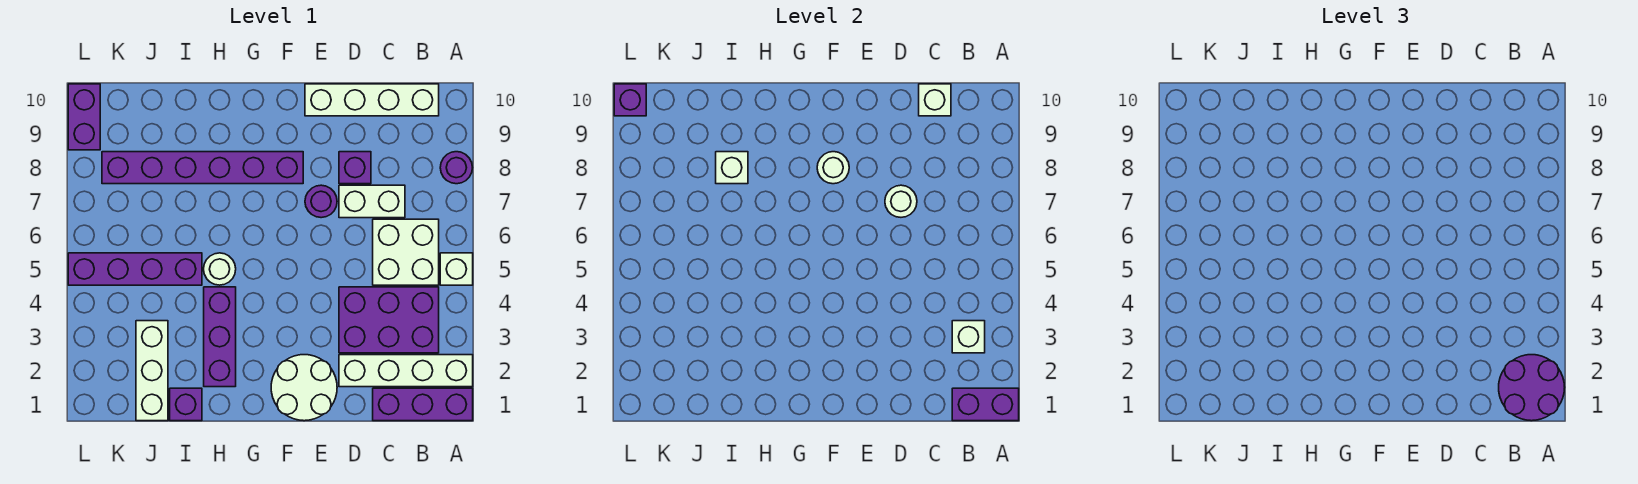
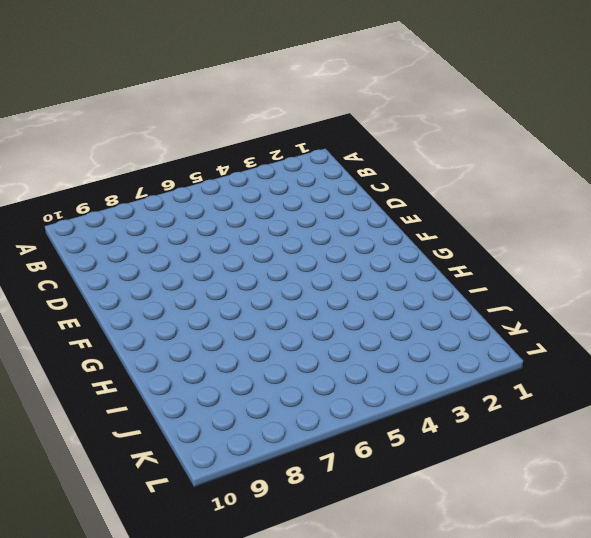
none -> purple 1x3 brick [373,388,473,421]
none -> white 1x4 brick [339,355,473,387]
none -> white 1x1 brick [440,253,473,285]

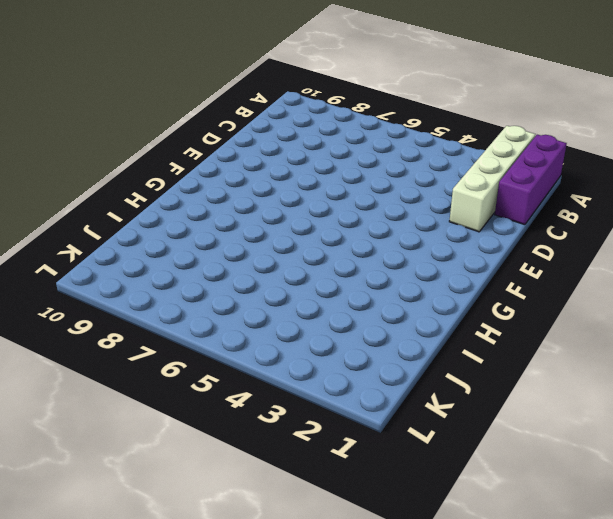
none -> white 1x1 brick [440,253,473,285]
none -> purple 1x1 round brick [440,152,473,184]
none -> purple 2x3 brick [339,287,439,353]

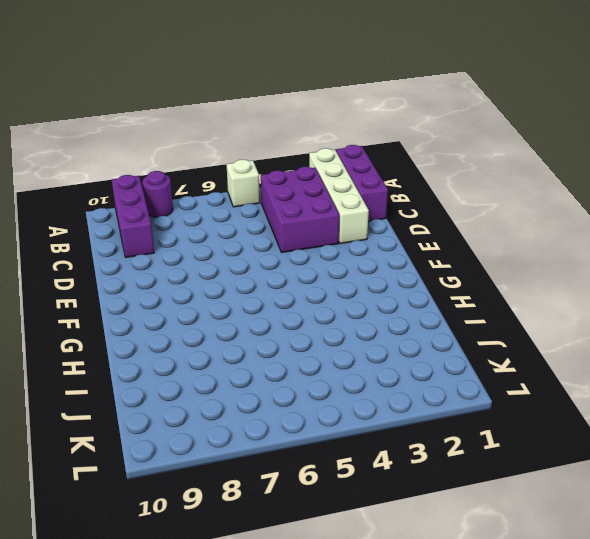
purple 1x3 brick [112,175,154,258] -> purple 1x3 brick turned to [204,287,236,387]
none -> white 2x2 brick [373,219,439,285]
none -> white 1x4 brick [305,84,439,116]
none -> white 1x2 brick [339,185,405,218]

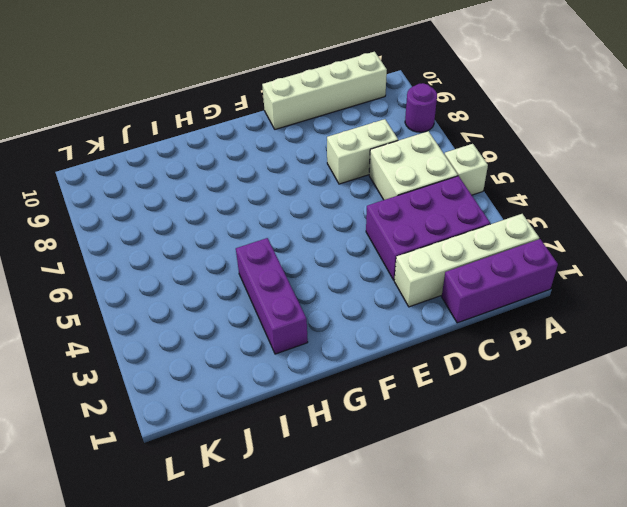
none -> purple 1x1 brick [339,152,371,184]
none -> white 2x2 round brick [271,355,337,421]
none -> purple 1x1 round brick [305,185,337,218]

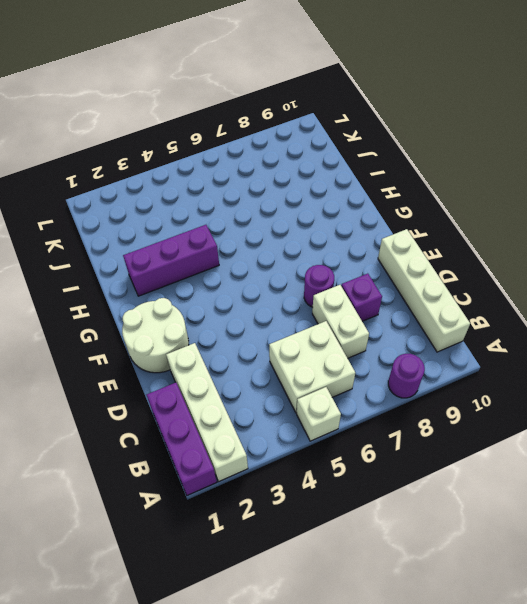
none -> purple 2x3 brick [339,287,439,353]
none -> purple 1x6 brick [102,152,303,184]
none -> white 1x1 round brick [204,253,236,285]

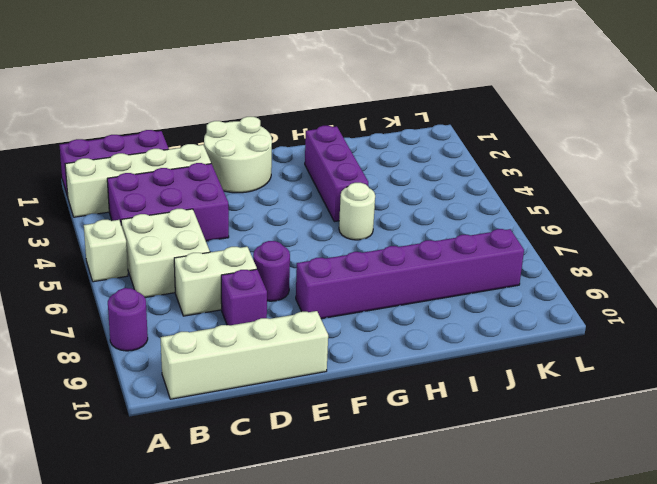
none -> purple 1x1 brick [170,388,202,421]
none -> purple 1x4 brick [68,253,202,285]
none -> white 1x3 brick [136,321,168,421]

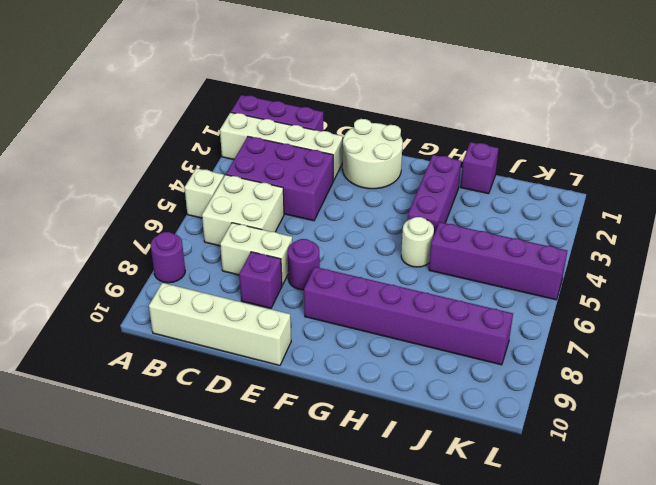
none -> white 1x3 brick [136,321,168,421]
none -> purple 1x2 brick [68,84,100,150]
none -> purple 1x2 brick [952,388,1019,421]

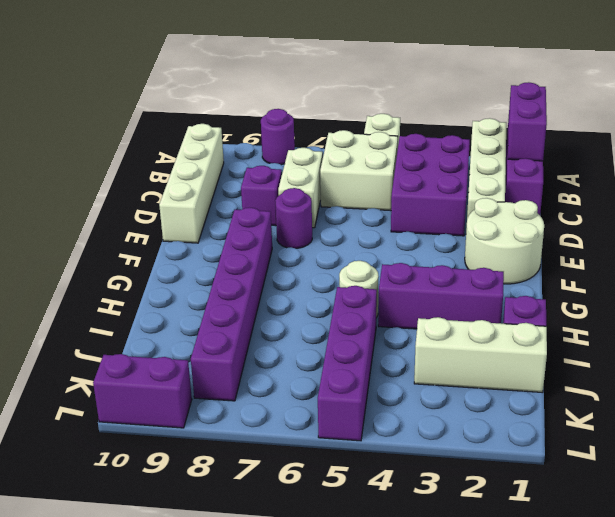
none -> white 1x1 brick [952,321,985,353]
none -> white 1x1 brick [919,84,951,116]
none -> white 1x1 round brick [885,185,917,217]

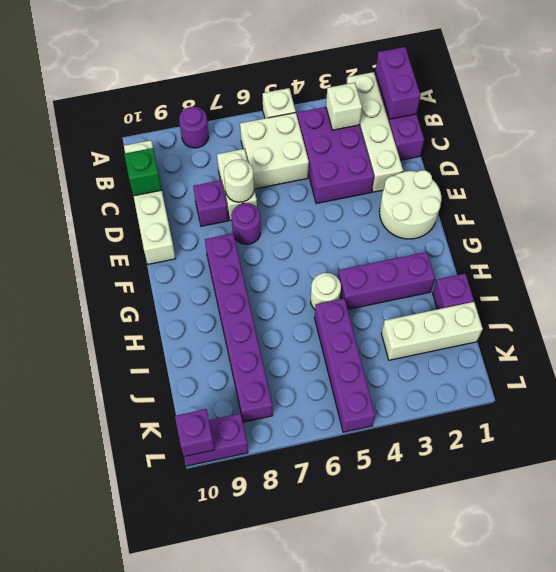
green 1x1 brick [124,148,162,196] -> white 1x1 brick [919,84,951,116]
none -> white 1x1 round brick [817,152,849,184]
none -> white 1x1 brick [716,152,748,184]
none -> purple 2x2 round brick [1499,355,1565,421]

